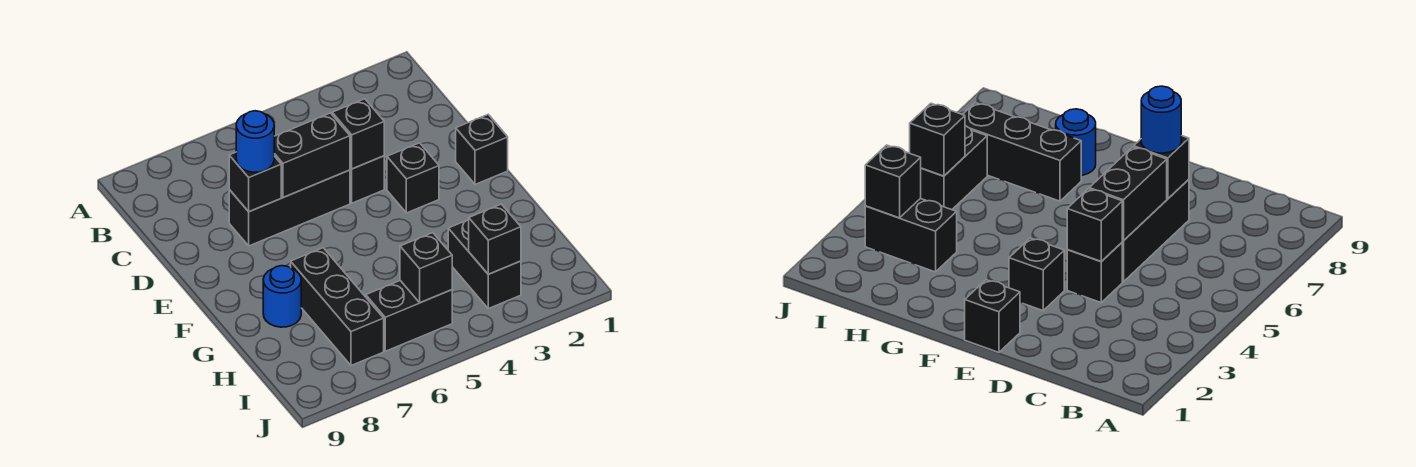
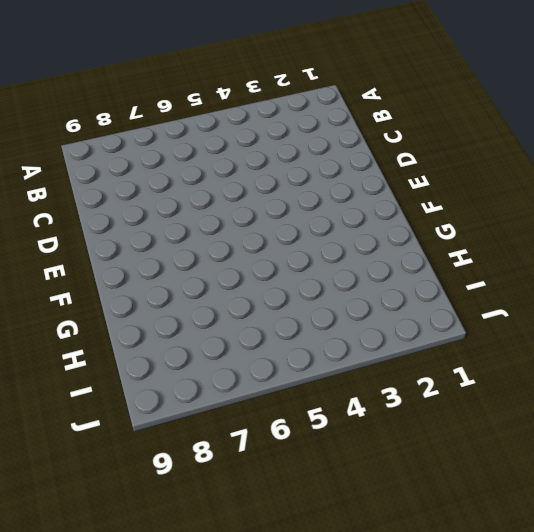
none -> black 1x1 brick [350,156,384,203]
none -> black 1x3 brick [229,170,350,246]
none -> black 1x1 brick [456,115,508,185]

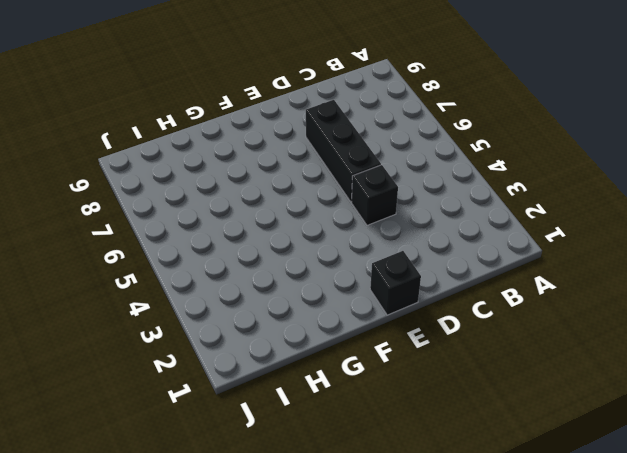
none -> black 1x1 brick [387,143,439,213]
none -> black 1x3 brick [291,248,384,366]
none -> blue 1x1 round brick [263,266,301,327]

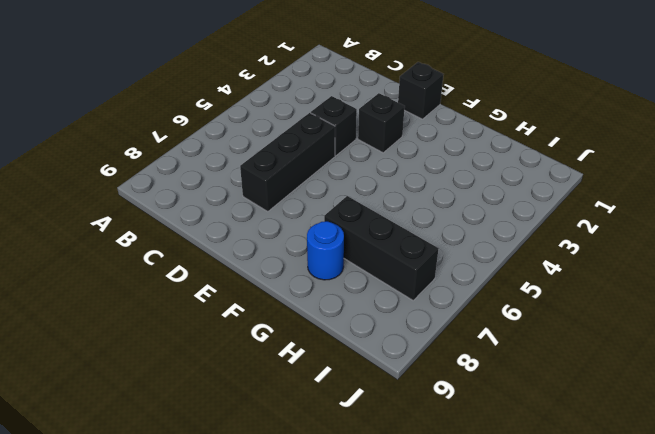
none -> black 1x2 brick [448,219,521,309]
none -> black 1x2 brick [366,281,452,351]
none -> black 1x1 brick [332,99,384,169]

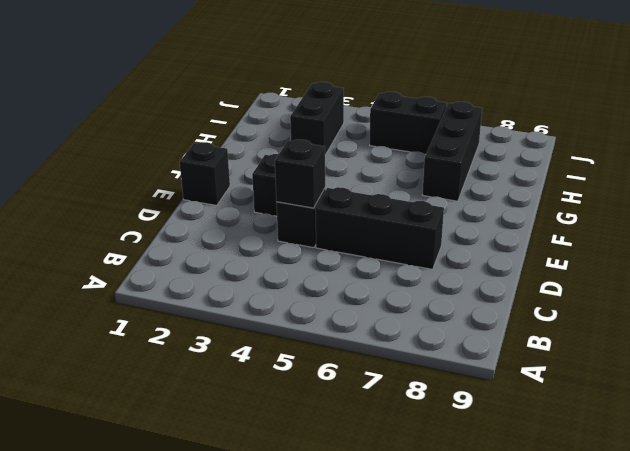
none -> blue 1x1 round brick [263,266,301,327]
none -> black 1x2 brick [274,113,350,198]
none -> black 1x1 brick [229,152,281,212]

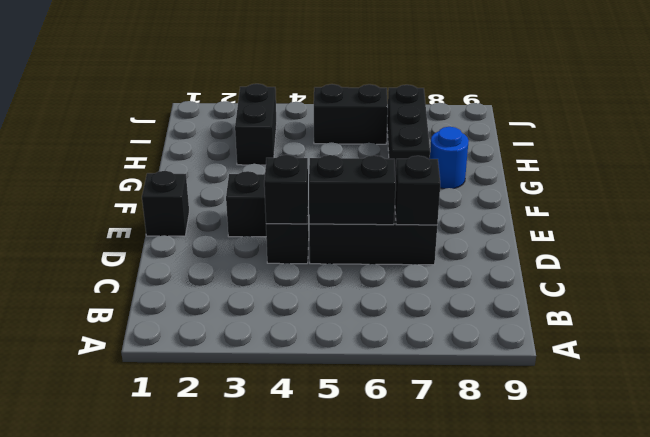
none -> black 1x1 brick [469,204,521,274]
none -> black 1x1 brick [400,233,452,303]
none -> blue 1x1 round brick [236,111,274,172]

